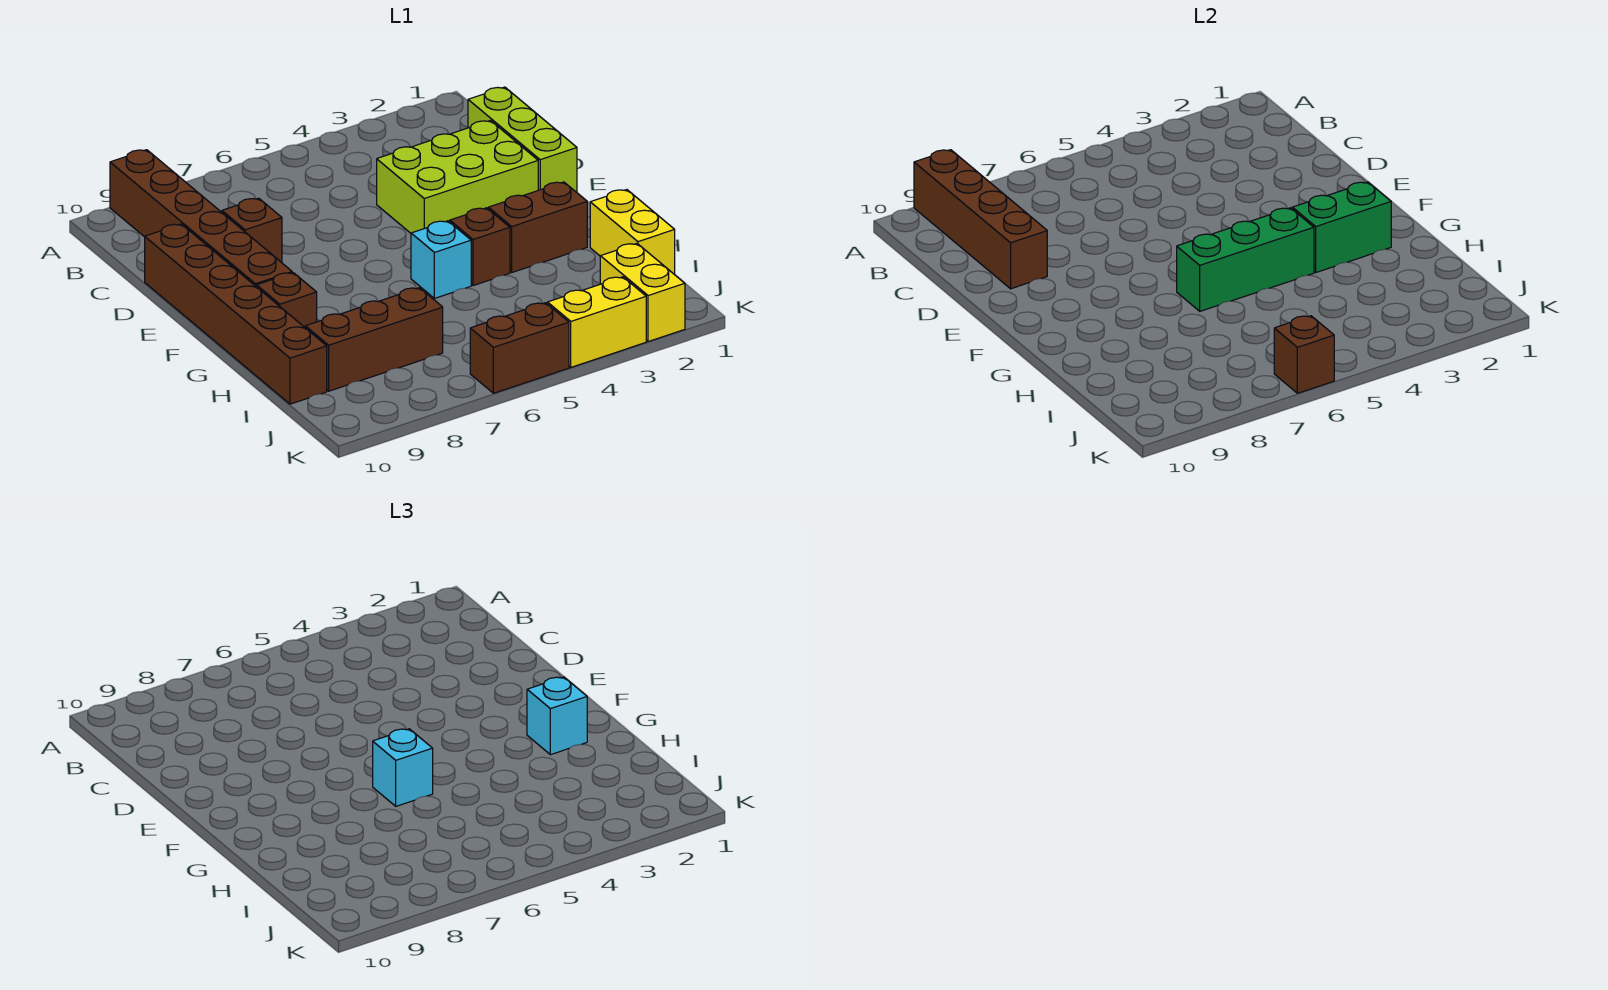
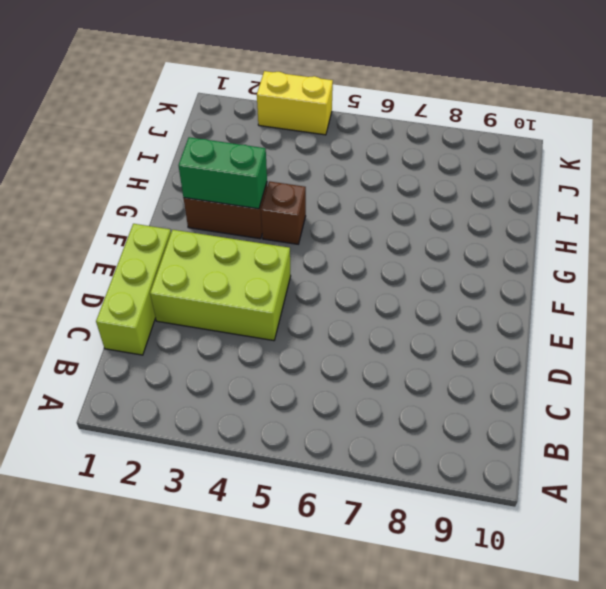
none -> brown 1x6 brick [110,150,292,287]
none -> brown 1x1 brick [222,198,282,263]
none -> brown 1x6 brick [145,224,327,404]

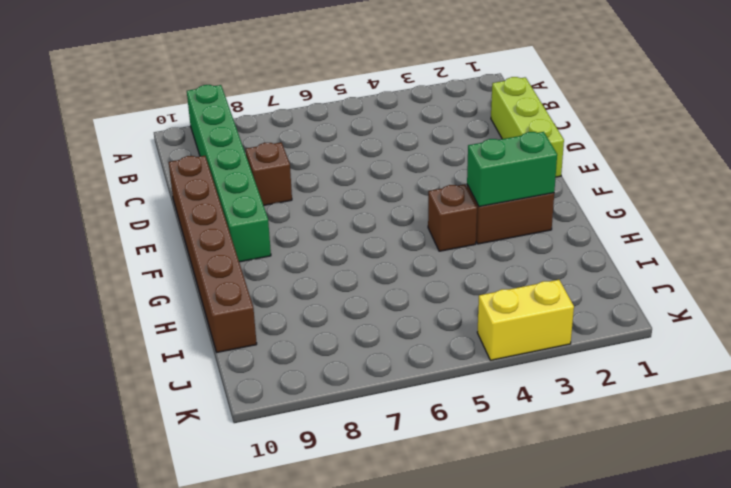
green 1x6 brick [187,85,271,262] -> brown 1x6 brick [110,150,292,287]
none -> lime 2x3 brick [377,121,538,233]
none -> cyan 1x1 brick [411,221,471,298]
none -> brown 1x1 brick [257,273,317,327]

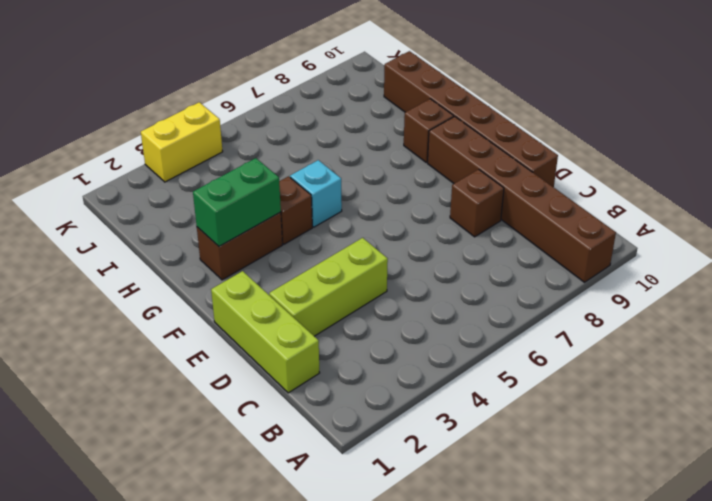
lime 1x3 brick [269,238,388,336] -> lime 2x3 brick [377,121,538,233]
none -> yellow 1x2 brick [590,190,675,275]
none -> brown 1x3 brick [305,288,443,391]
none -> yellow 1x2 brick [600,244,685,342]

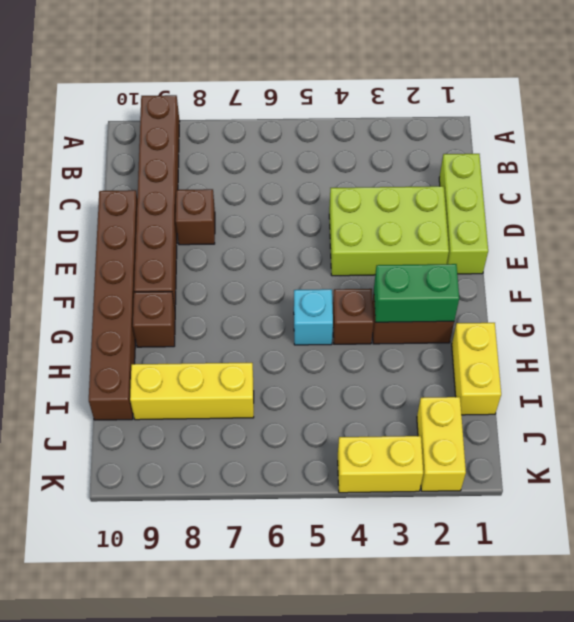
yellow 1x3 brick [130,363,254,420] -> brown 1x3 brick [305,288,443,391]
none -> brown 1x2 brick [470,303,569,393]
none -> brown 1x4 brick [914,150,1047,289]
none -> green 1x3 brick [1177,208,1314,311]

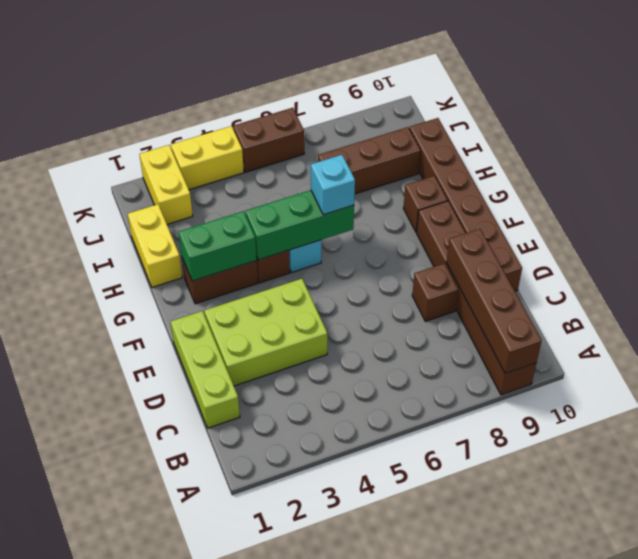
none -> brown 1x1 brick [1274,316,1334,393]
none -> cyan 1x1 brick [527,677,587,755]

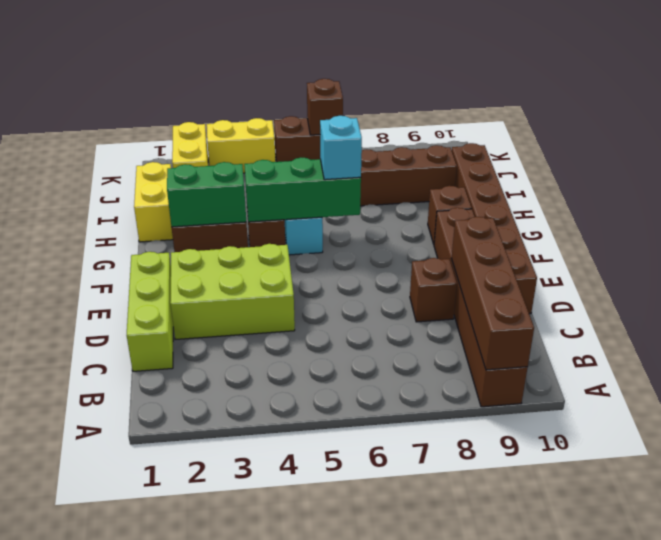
none -> cyan 1x1 brick [527,677,587,755]

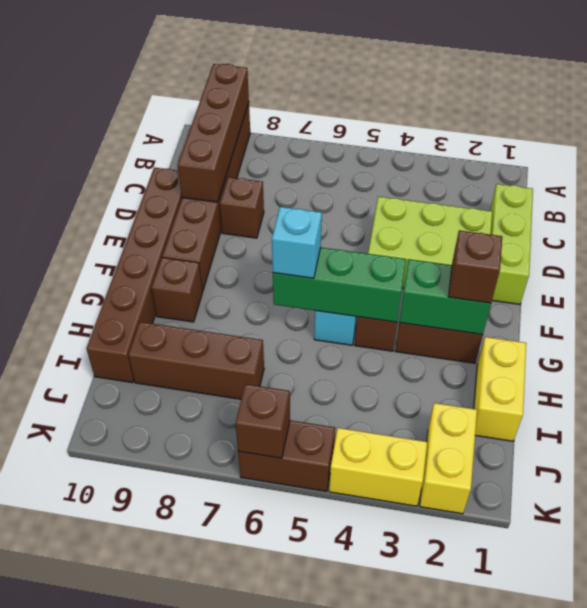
brown 1x1 brick [448,230,502,303] -> cyan 1x1 brick [527,677,587,755]

